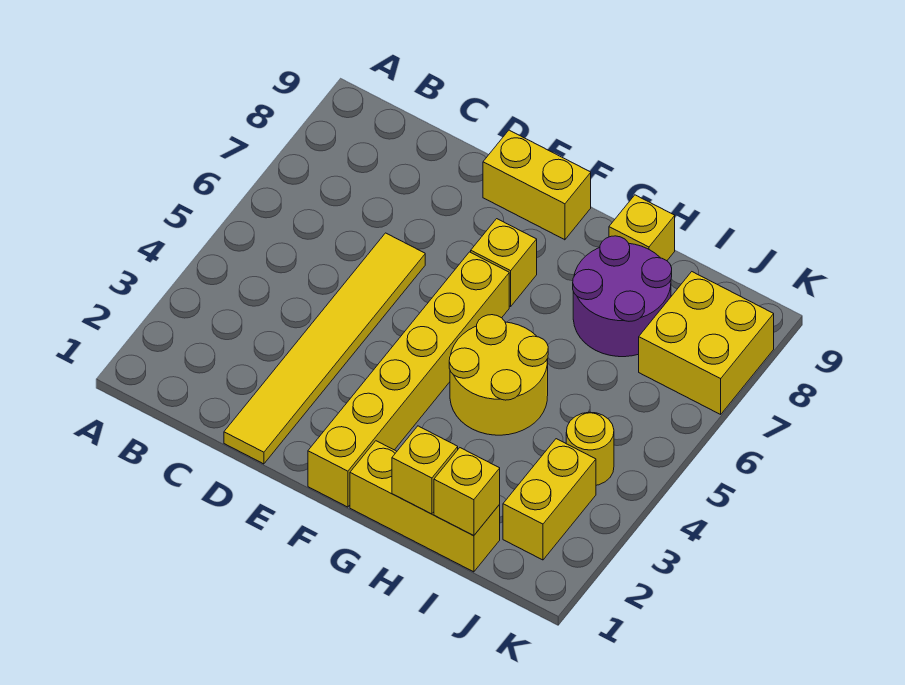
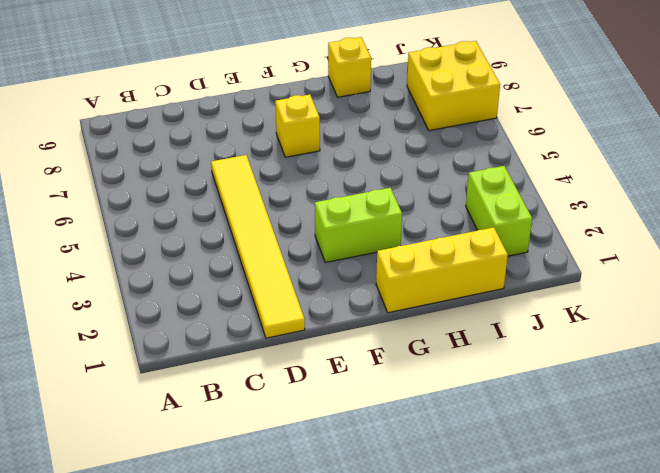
lime 1x2 brick [315,188,402,263] -> yellow 1x6 brick [308,252,509,507]
lime 1x2 brick [466,166,532,256] -> yellow 1x2 brick [503,439,596,560]
none -> yellow 1x2 brick [483,130,591,240]
none -> yellow 2x2 round brick [449,315,548,435]
none -> purple 2x2 round brick [573,236,672,357]

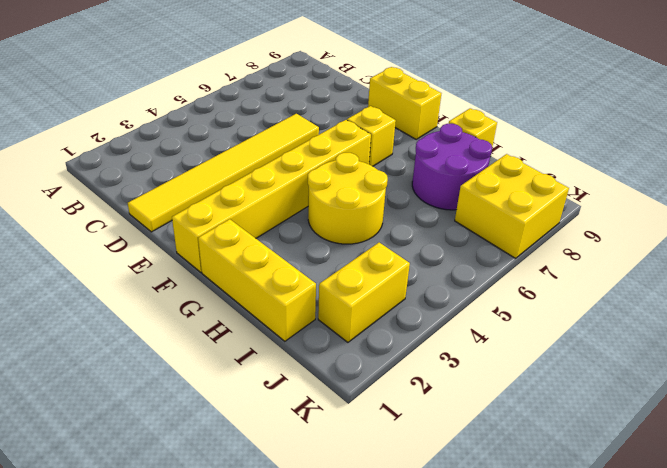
none -> yellow 1x1 round brick [566,412,614,485]
none -> yellow 1x1 brick [392,426,458,514]
none -> yellow 1x1 brick [434,448,500,536]

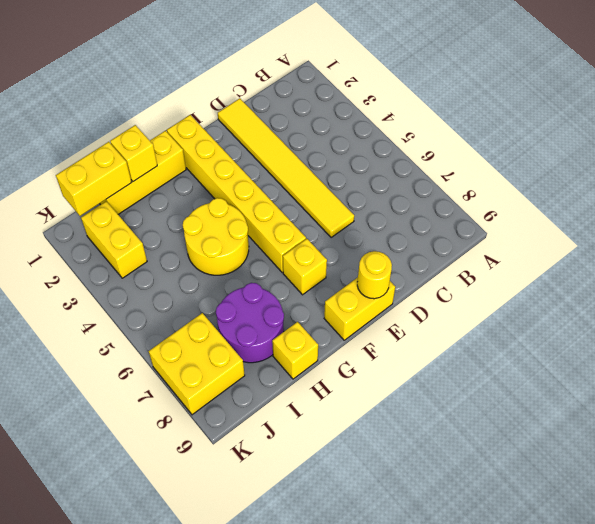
yellow 1x1 round brick [357,251,392,299] -> yellow 1x1 round brick moved to [566,412,614,485]
yellow 1x2 brick [56,142,132,216] -> yellow 1x1 brick [434,448,500,536]

